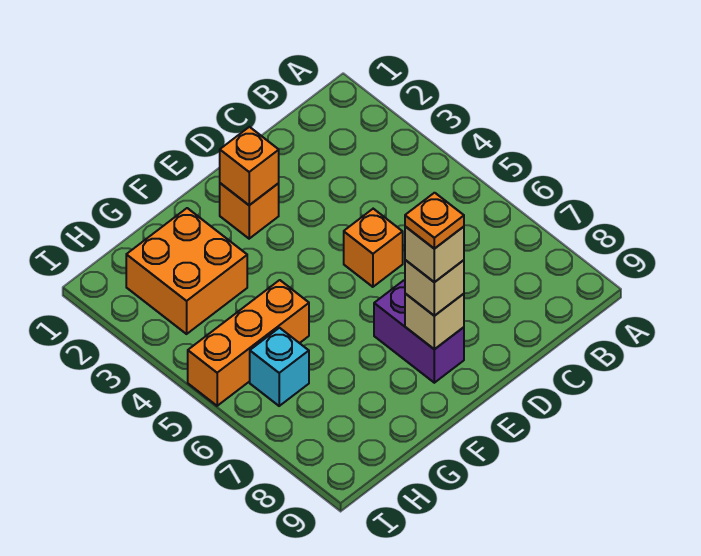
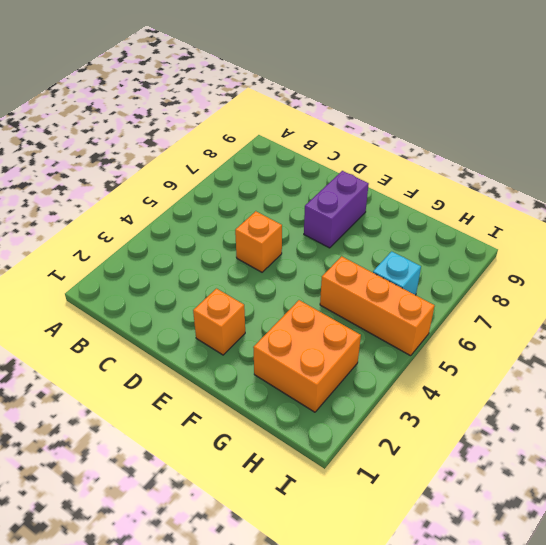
none -> orange 1x1 brick [220,127,279,205]
none -> tan 1x1 brick [405,294,464,349]

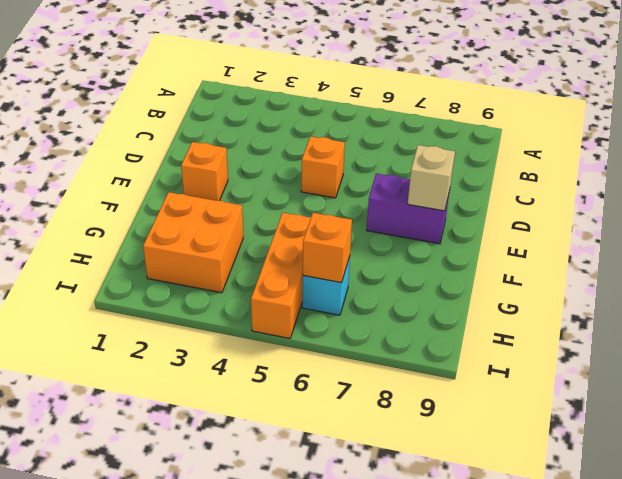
orange 1x1 brick [303,213,352,283] -> orange 1x1 brick moved to [220,127,279,205]
none -> tan 1x1 brick [405,260,464,316]
none -> tan 1x1 brick [405,226,464,282]

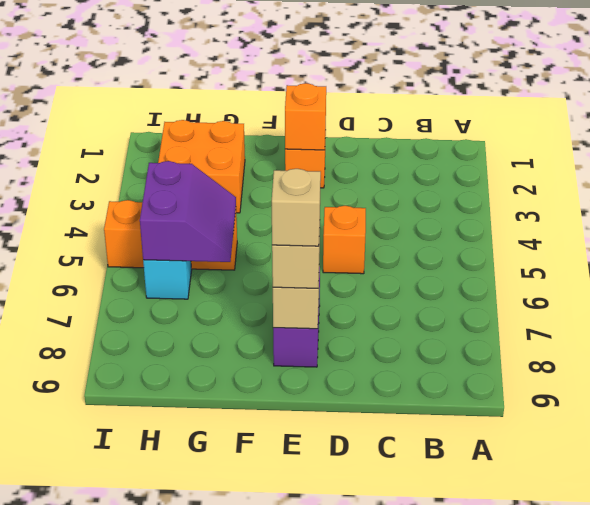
purple 2x2 slope [140,161,236,262] -> none
none -> orange 1x1 plate [405,193,464,249]

